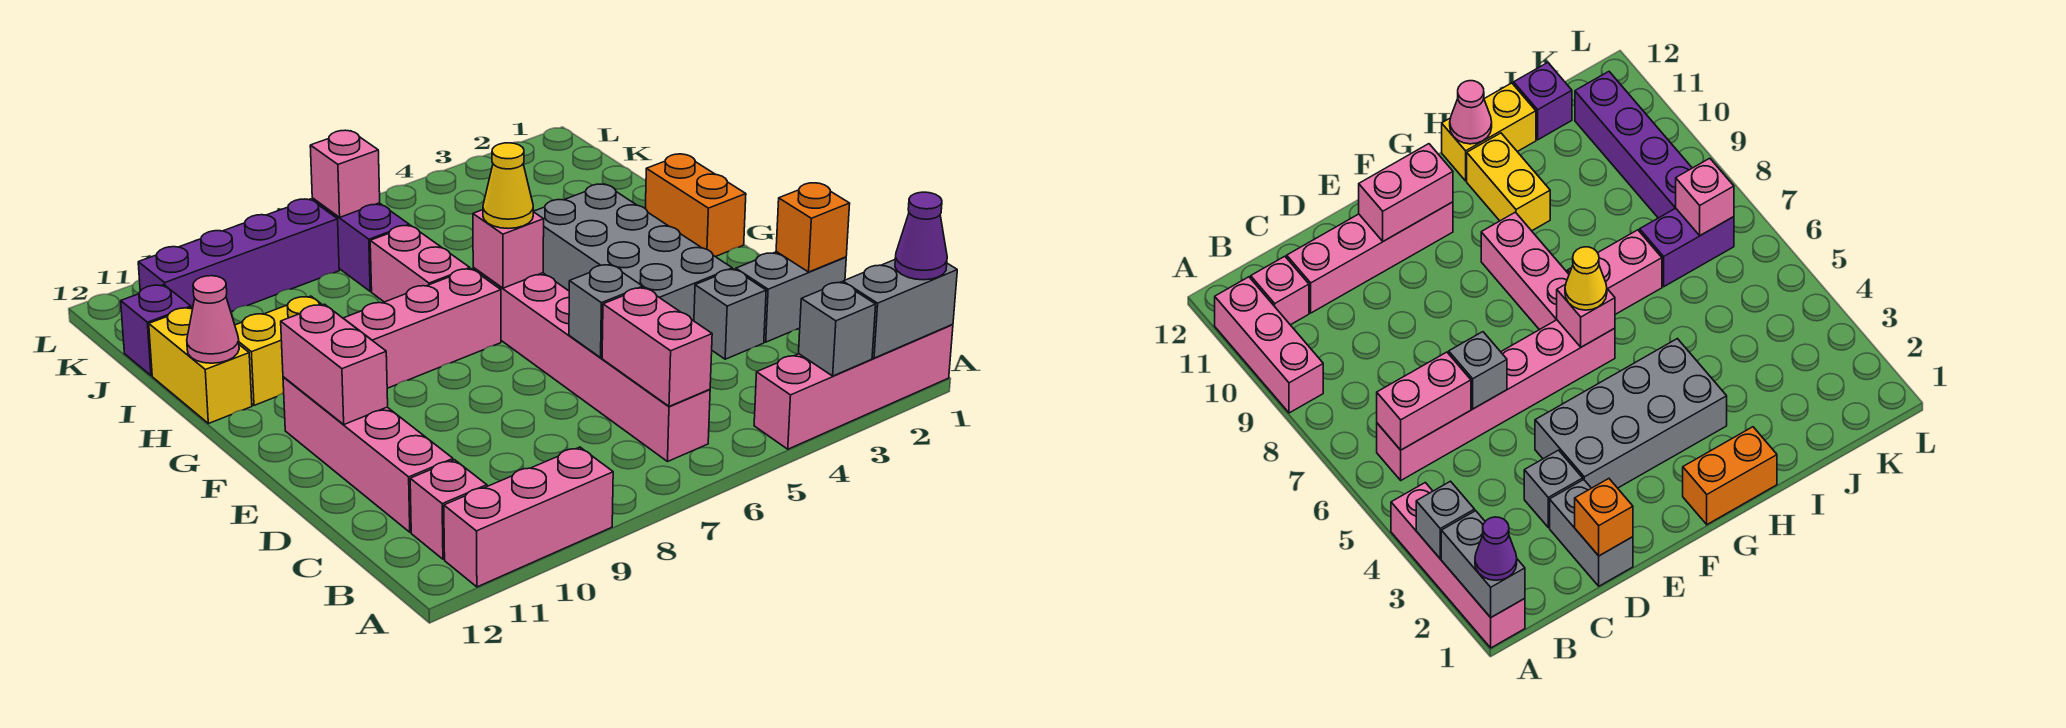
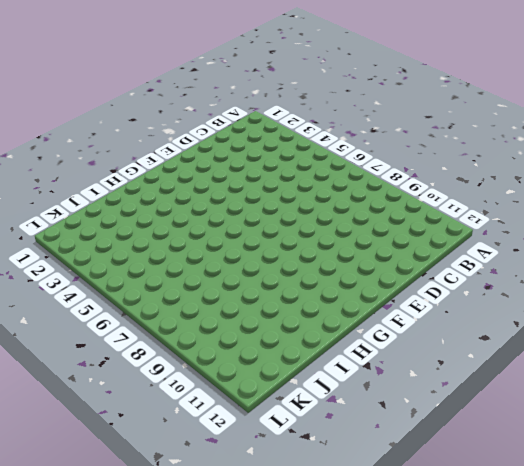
none -> pink 1x4 brick [754,325,953,449]
none -> pink 1x3 brick [444,447,613,587]
none -> pink 1x6 brick [473,268,710,461]

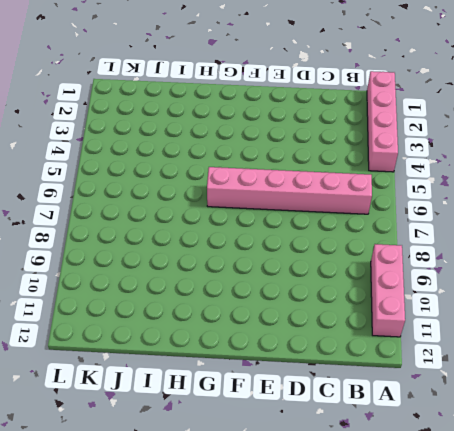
none -> pink 1x1 brick [410,460,487,559]
none -> pink 1x4 brick [283,377,453,532]
none -> grey 1x2 brick [736,252,846,342]

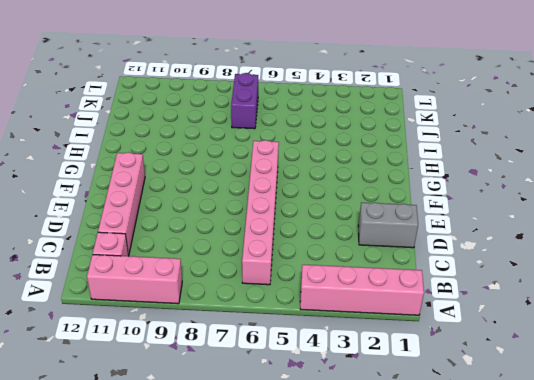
none -> grey 1x1 brick [694,269,766,359]
none -> grey 2x4 brick [533,184,732,321]
none -> orange 1x2 brick [645,154,746,257]

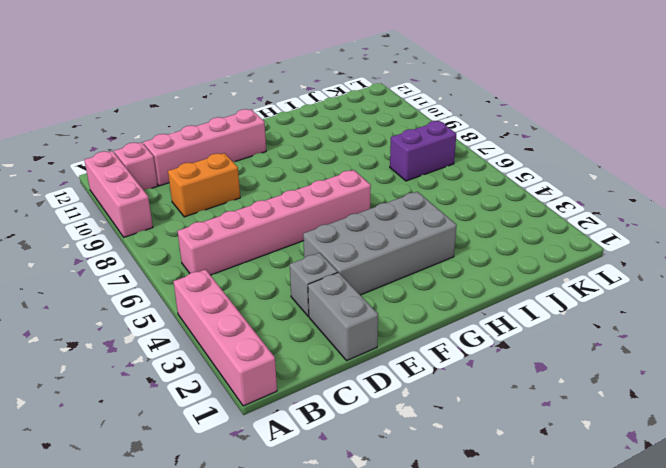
orange 1x2 brick [168,153,240,217] -> orange 1x2 brick moved to [645,154,746,257]
none -> pink 1x3 brick [343,269,501,388]
none -> pink 1x2 brick [370,225,470,302]
none -> yellow 1x2 brick [235,296,322,405]

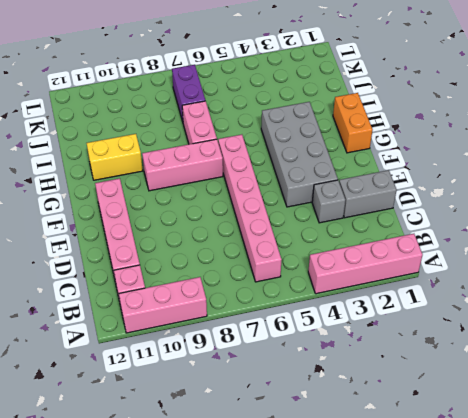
none -> yellow 1x2 brick [149,307,252,424]
none -> purple 1x1 brick [121,285,191,376]
none -> purple 1x4 brick [138,199,339,312]

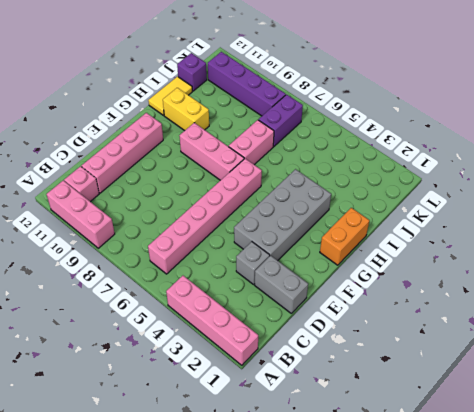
yellow 1x2 tile [148,77,192,115] -> yellow 1x2 brick [149,307,252,424]
none -> grey 1x2 brick [843,260,957,358]
none -> grey 1x1 brick [799,282,876,376]
none -> pink 1x2 brick [602,287,712,406]

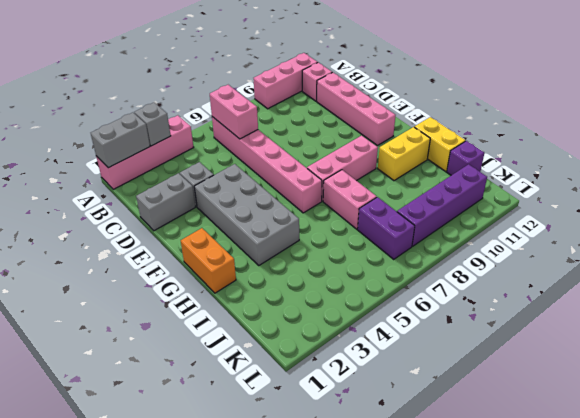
none -> orange 1x1 brick [776,183,850,272]
none -> grey 1x1 brick [569,265,643,358]
none -> pink 1x2 brick [281,304,388,424]

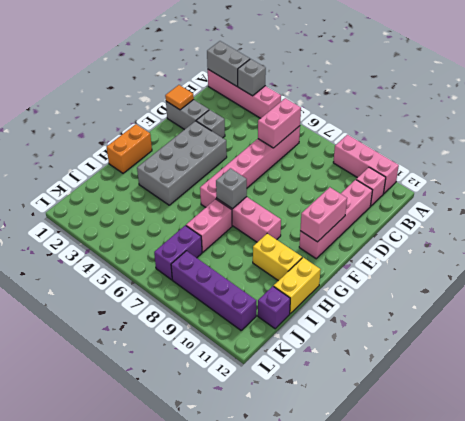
orange 1x1 tile [165,85,194,110] -> orange 1x1 brick [776,183,850,272]
grey 1x1 brick [216,168,247,209] -> grey 1x1 brick moved to [569,265,643,358]
none -> pink 1x1 brick [473,210,544,288]
none -> pink 1x1 cone [187,276,239,363]
none -> pink 1x1 brick [310,130,380,217]

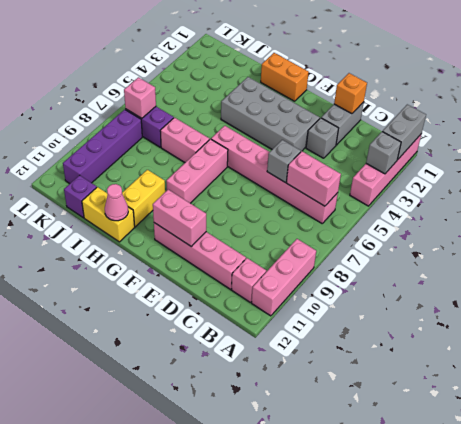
none -> pink 1x1 brick [473,210,544,288]
none -> purple 1x1 cone [895,192,947,280]
none -> yellow 1x1 cone [483,143,533,229]

